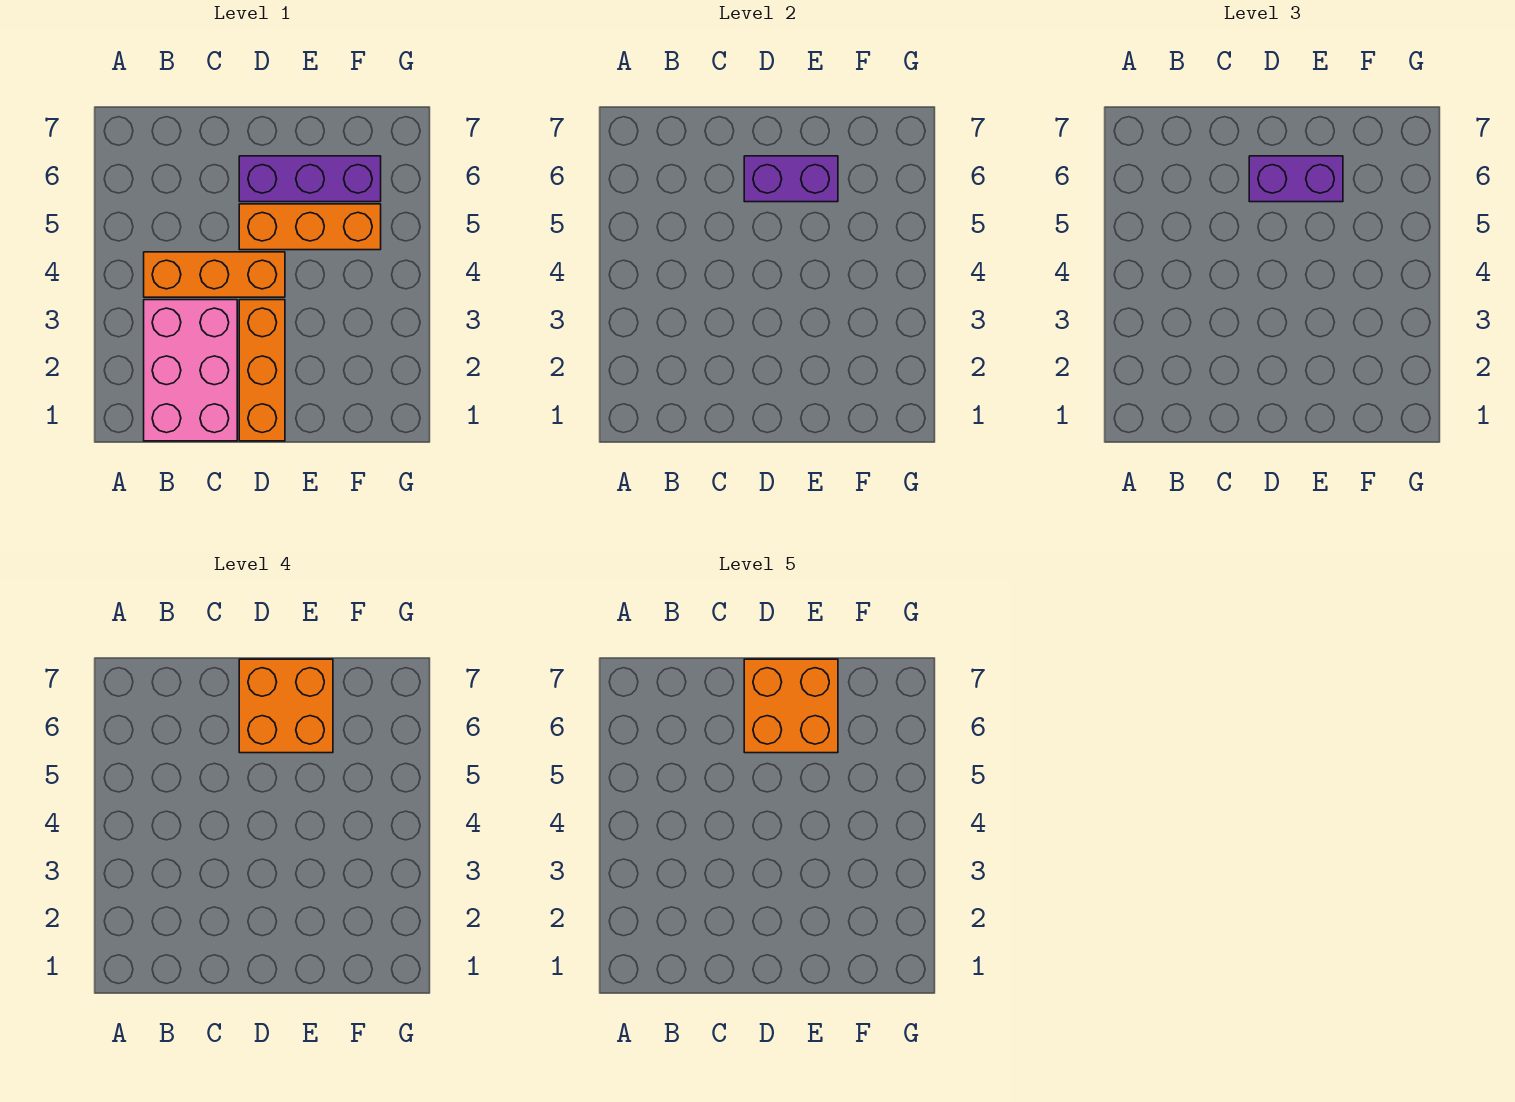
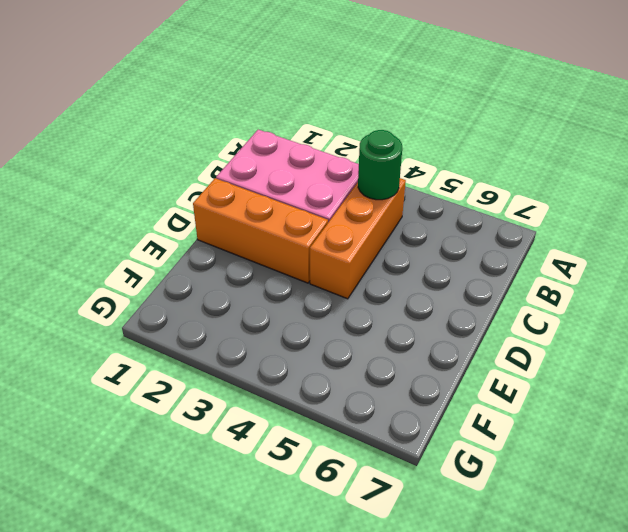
green 1x1 round brick [358,130,402,200] -> none
none -> orange 1x3 brick [239,204,381,250]
none -> purple 1x3 brick [239,156,381,202]

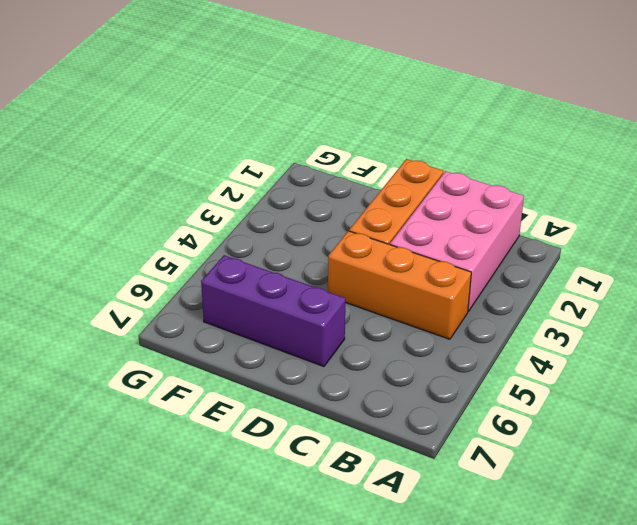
none -> orange 1x3 brick [239,204,381,250]
none -> purple 1x2 brick [744,156,838,202]

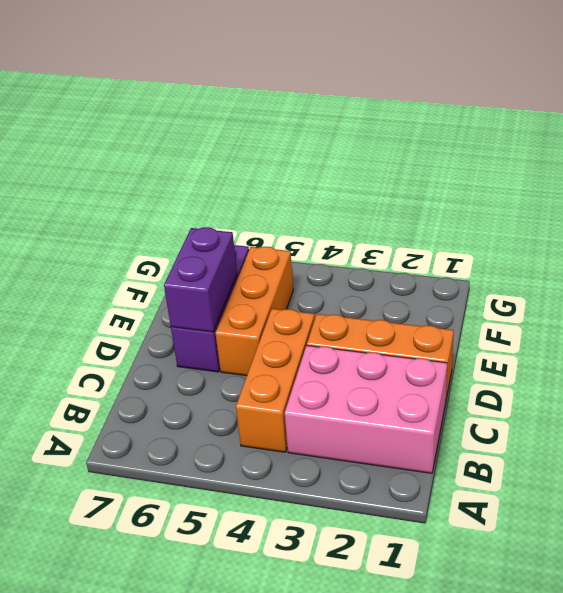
none -> purple 1x2 brick [1249,156,1343,202]
none -> orange 2x2 brick [239,659,333,753]

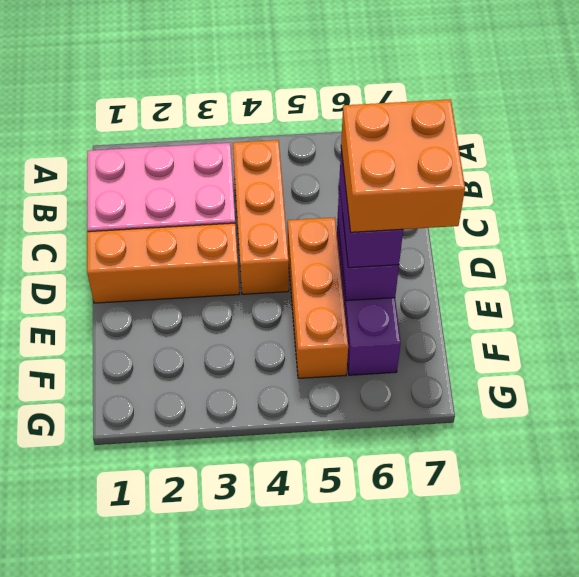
none -> orange 2x2 brick [744,659,838,753]

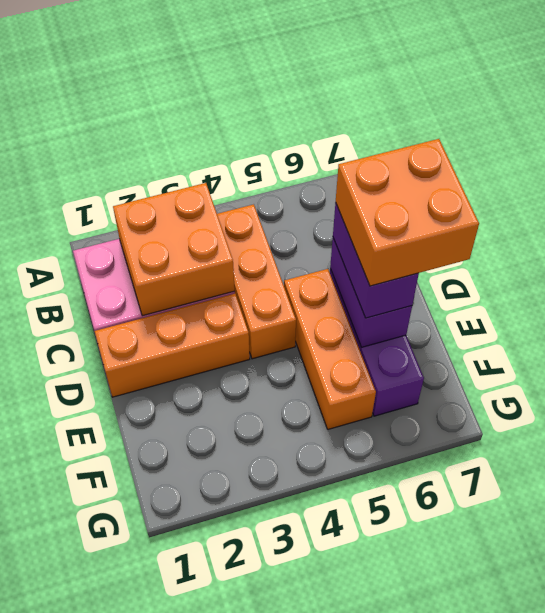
orange 2x2 brick [113,183,235,316] -> orange 2x2 brick moved to [744,659,838,753]

